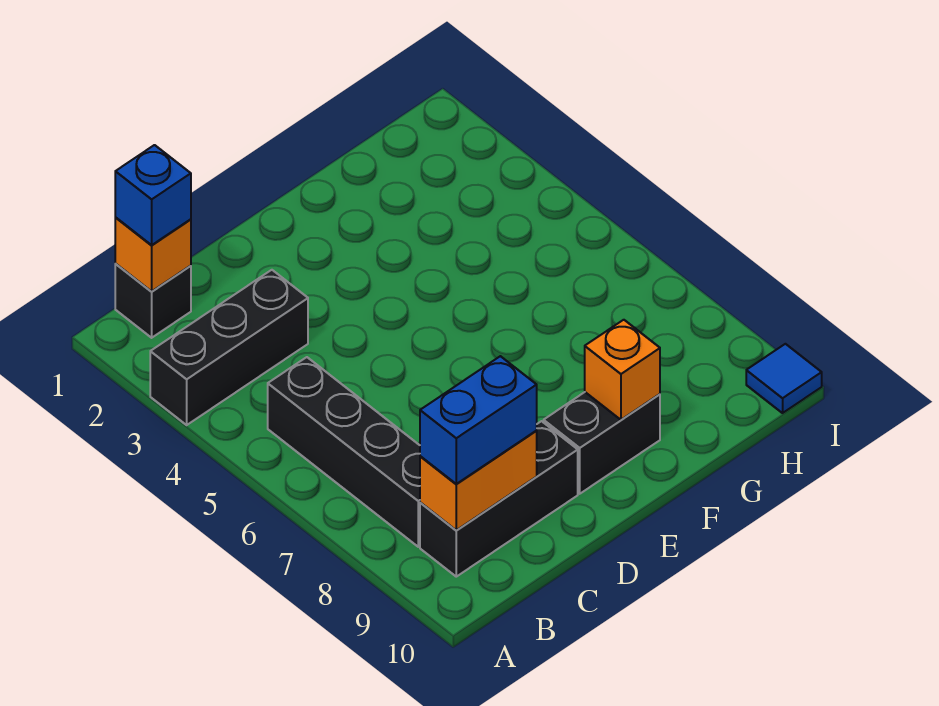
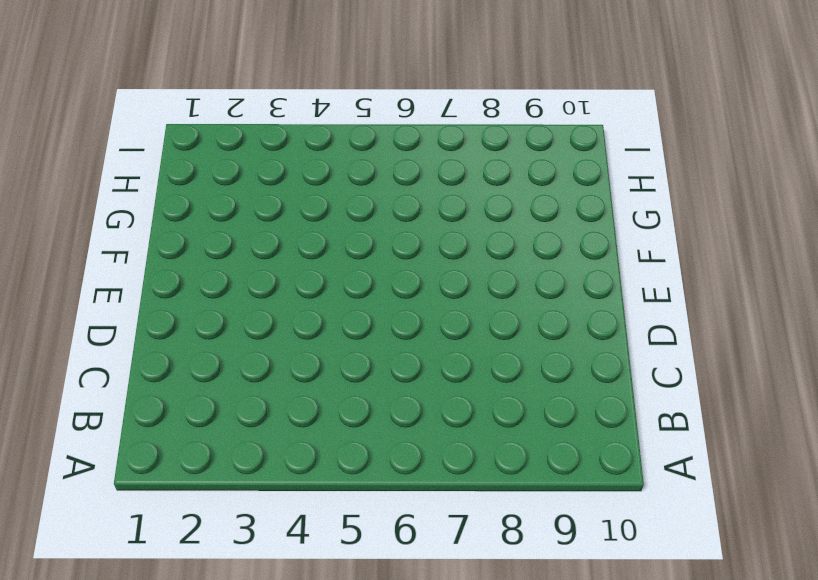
none -> black 1x3 brick [150,270,308,425]
none -> black 1x1 brick [115,264,191,338]

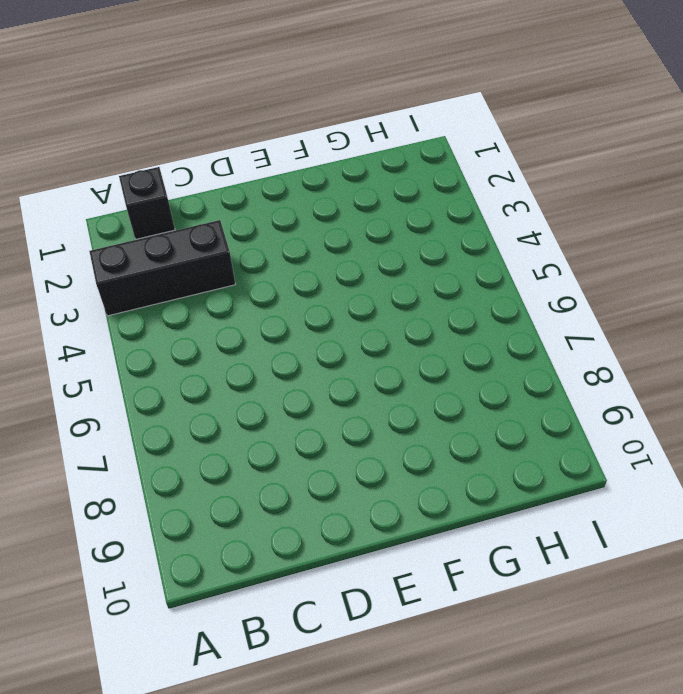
none -> black 1x4 brick [268,357,420,547]
none -> black 1x3 brick [420,421,578,577]

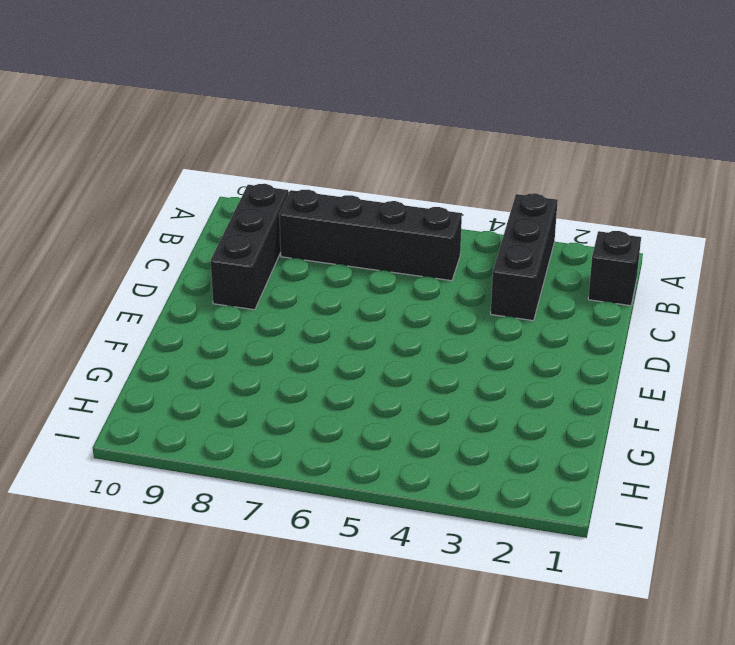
none -> black 1x2 brick [544,392,660,494]
none -> blue 1x1 tile [746,344,822,413]

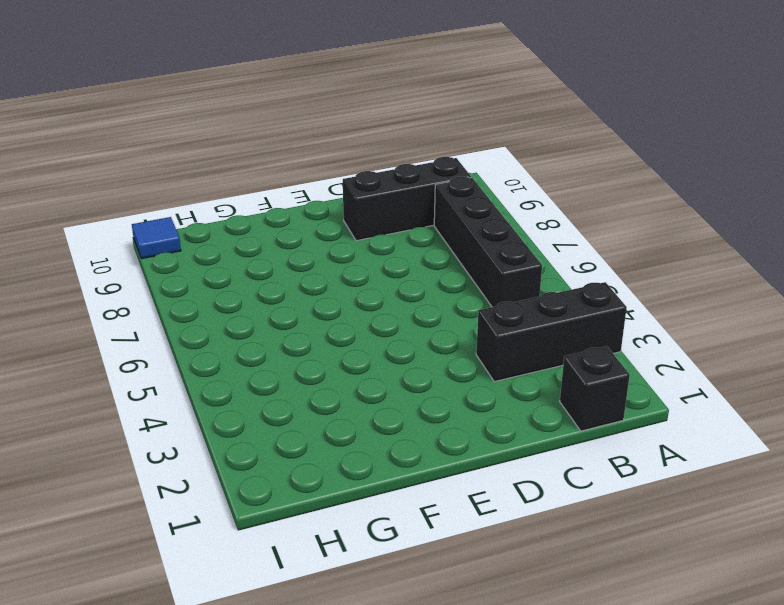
none -> black 1x2 brick [544,392,660,494]
none -> orange 1x1 brick [115,218,191,292]

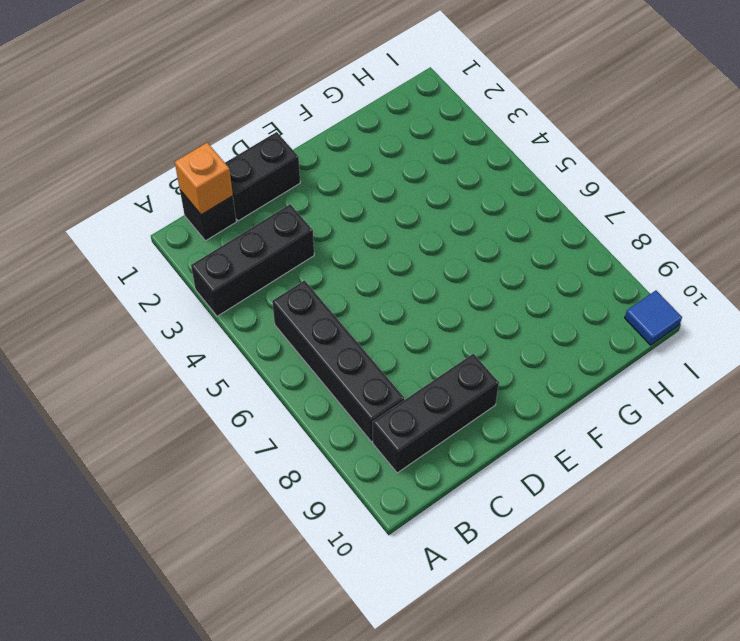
black 1x2 brick [225,132,300,221] -> black 1x2 brick moved to [544,392,660,494]
none -> orange 1x2 brick [420,431,537,530]
none -> orange 1x1 brick [585,320,660,420]

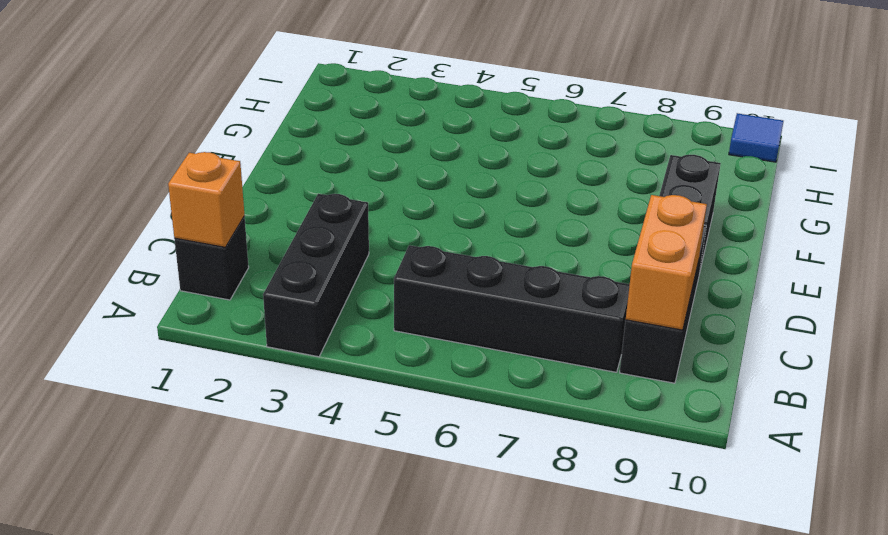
none -> orange 1x1 brick [585,320,660,420]
none -> blue 1x1 brick [115,145,191,245]

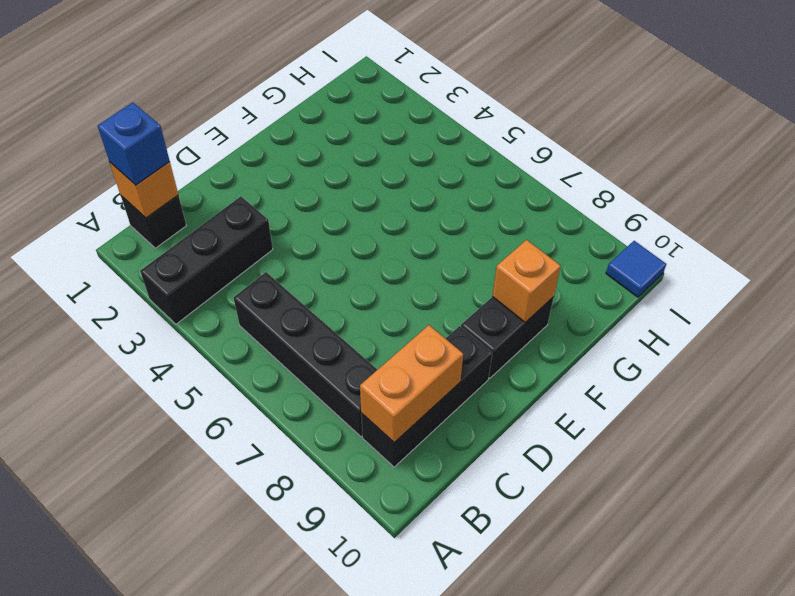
none -> blue 1x2 brick [420,356,537,484]

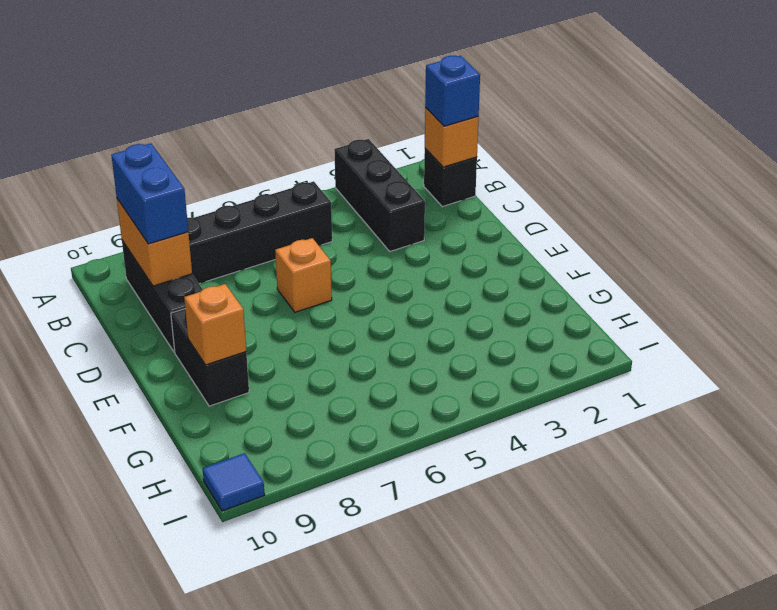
orange 1x1 brick [275,238,332,312] -> none

